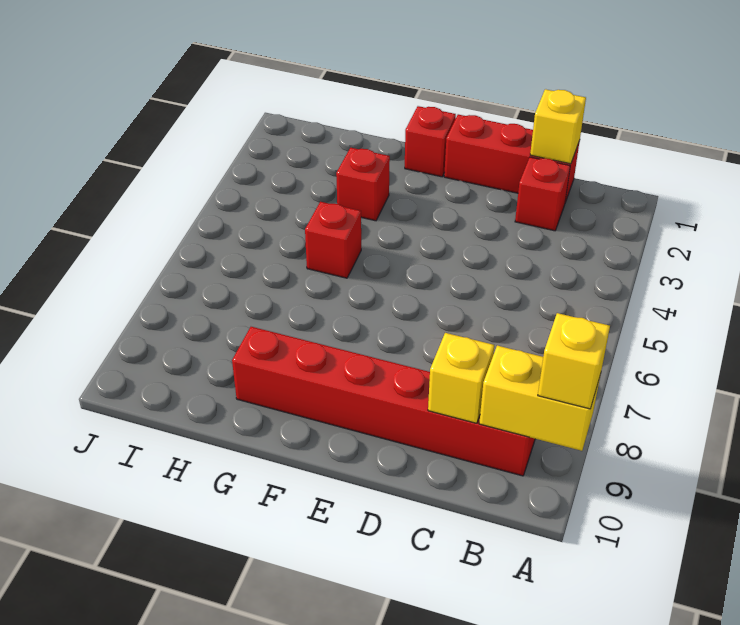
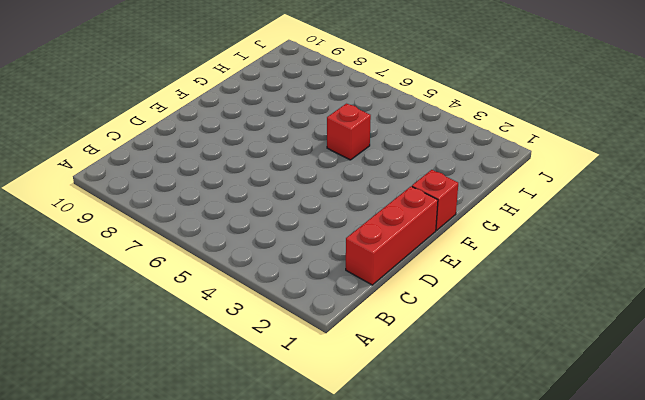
none -> red 1x6 brick [232,327,535,476]
none -> red 1x1 brick [515,157,570,231]

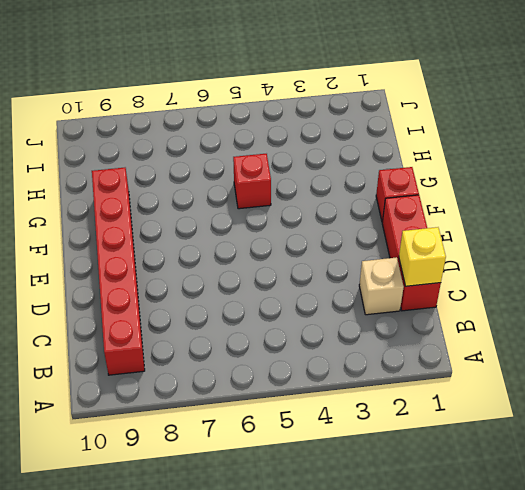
tan 1x1 brick [359,257,404,315] -> red 1x1 brick [515,157,570,231]
none -> red 1x1 brick [336,148,390,221]
none -> yellow 1x2 brick [479,346,601,451]

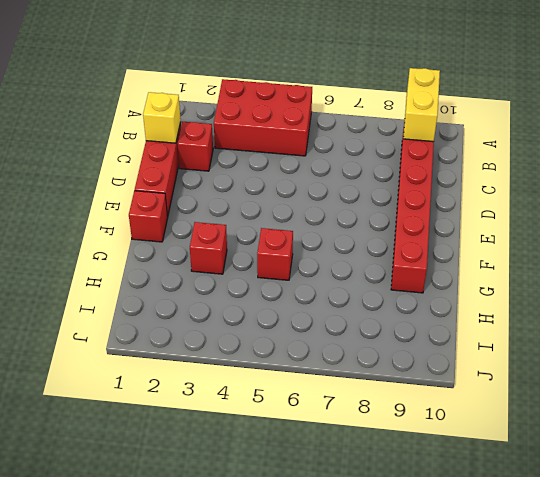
red 2x3 brick [214,79,312,156] -> none
none -> yellow 1x1 brick [428,333,494,423]
none -> yellow 1x1 brick [538,313,610,409]

